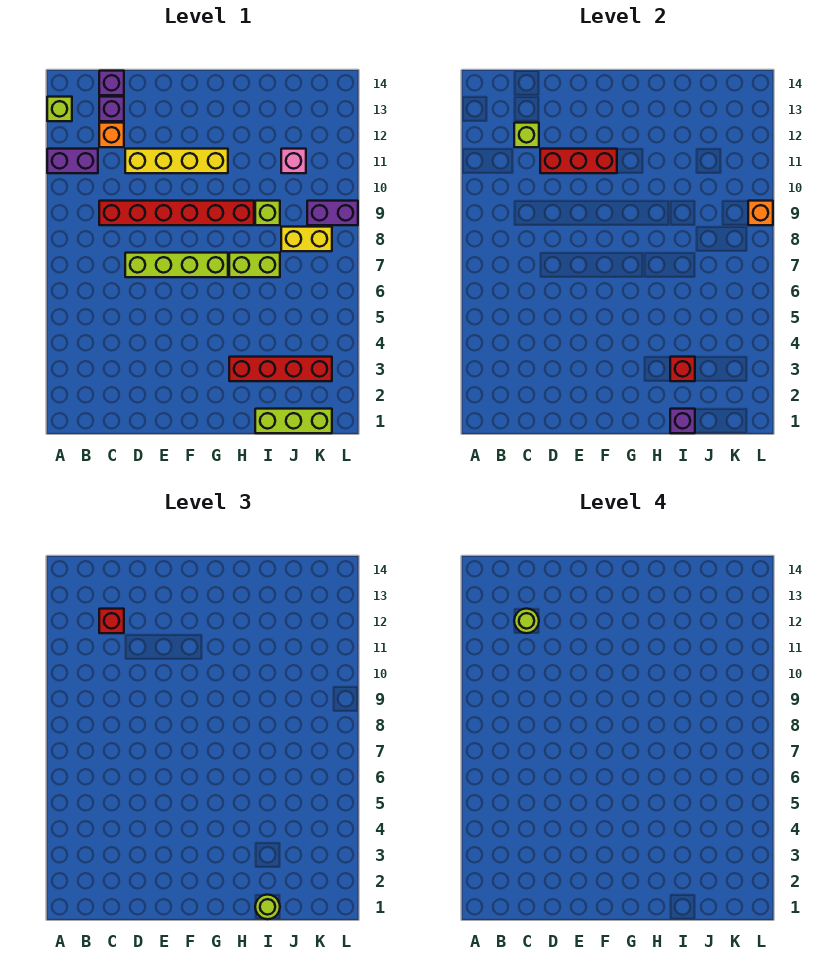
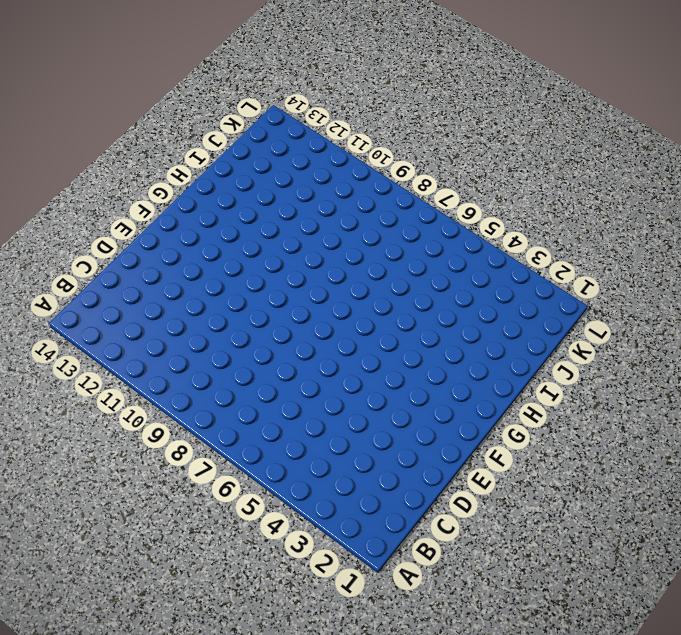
none -> purple 1x2 brick [47,149,98,173]
none -> lime 1x1 brick [47,97,72,121]
none -> red 1x6 brick [99,201,254,225]

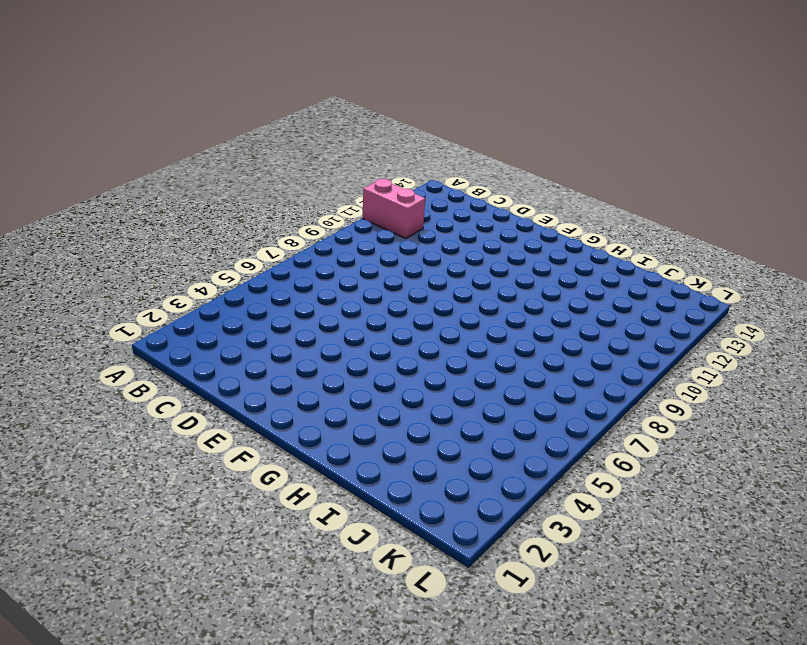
pink 1x2 brick [362,179,425,239] -> purple 1x2 brick [47,149,98,173]
none -> lime 1x1 brick [47,97,72,121]
none -> red 1x6 brick [99,201,254,225]
none -> orange 1x1 brick [99,123,124,147]

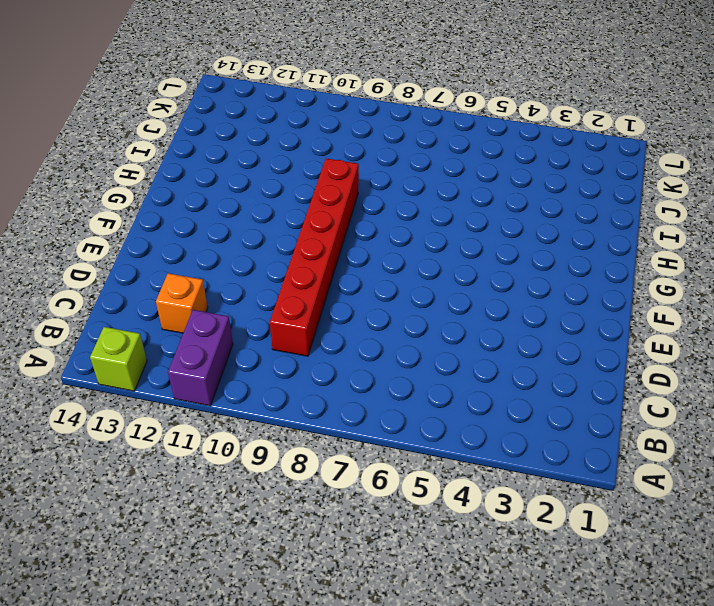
none -> purple 1x1 brick [99,97,124,121]
none -> purple 1x1 brick [99,71,124,95]
none -> lime 1x4 brick [125,253,228,277]

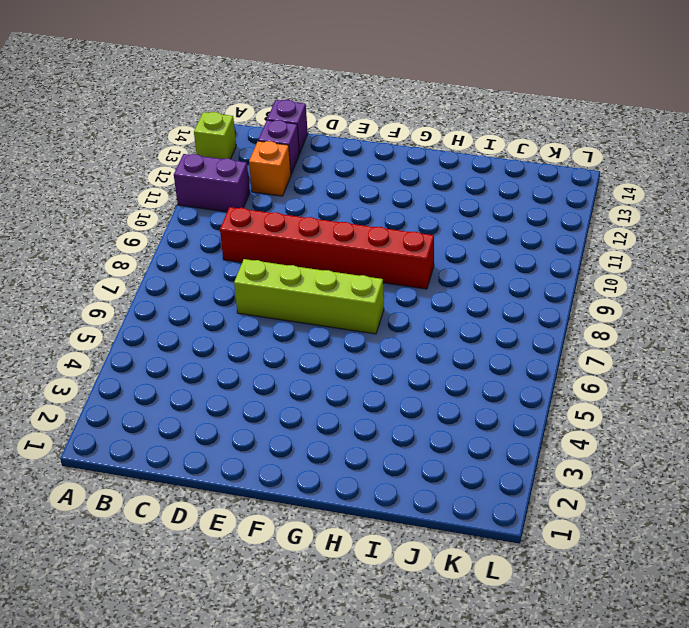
none -> yellow 1x4 brick [125,149,228,173]
none -> red 1x4 brick [229,357,332,381]
none -> lime 1x2 brick [229,253,280,277]

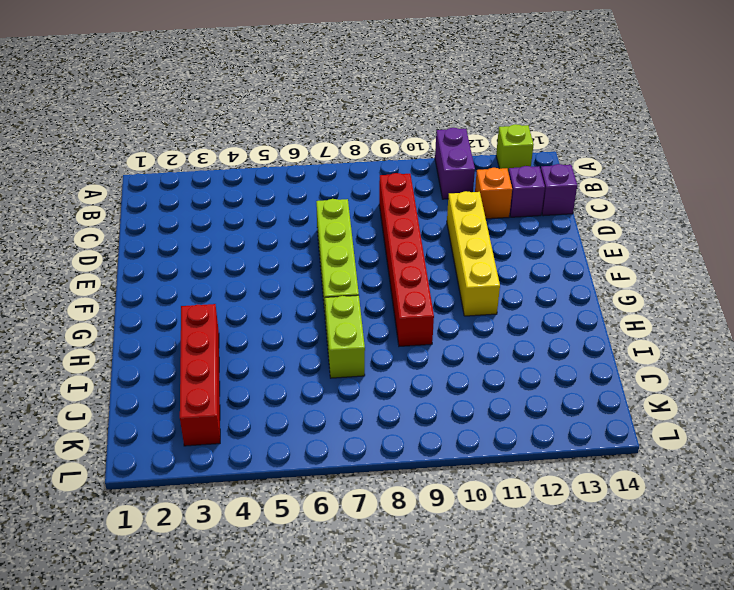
none -> lime 1x3 brick [255,409,332,433]
none -> lime 1x1 brick [255,201,280,225]
none -> yellow 1x2 brick [281,227,332,251]

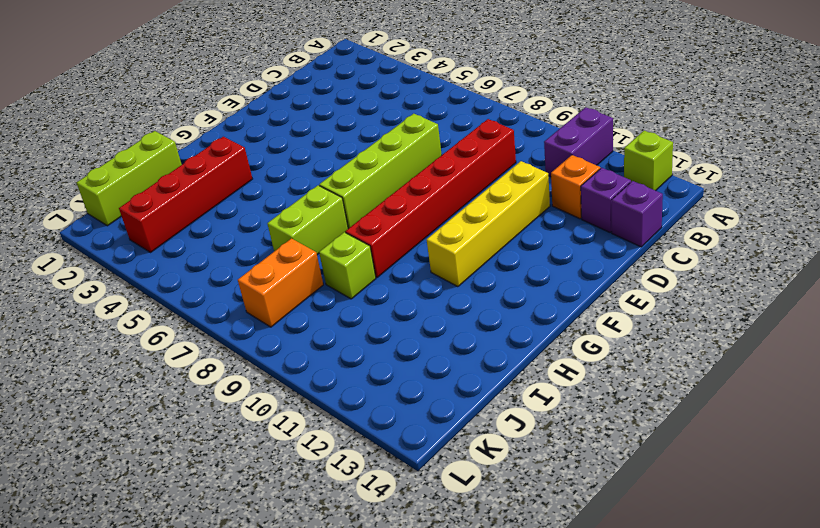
orange 1x2 brick [238,238,323,327] -> yellow 1x2 brick [281,227,332,251]
none -> pink 1x1 brick [281,149,306,173]
none -> purple 1x2 brick [307,201,358,225]
none -> lime 1x1 brick [514,123,539,147]

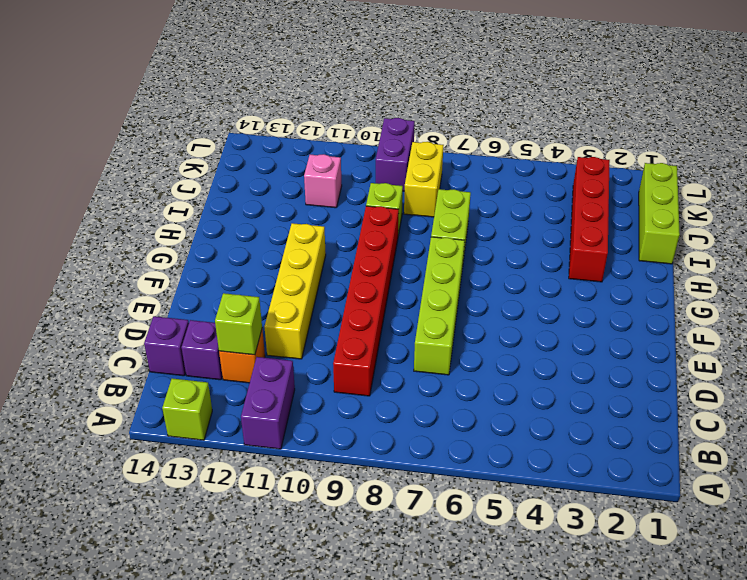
none -> red 1x3 brick [540,149,617,173]
none -> purple 1x1 brick [670,409,695,433]
none -> red 1x1 brick [670,357,695,381]

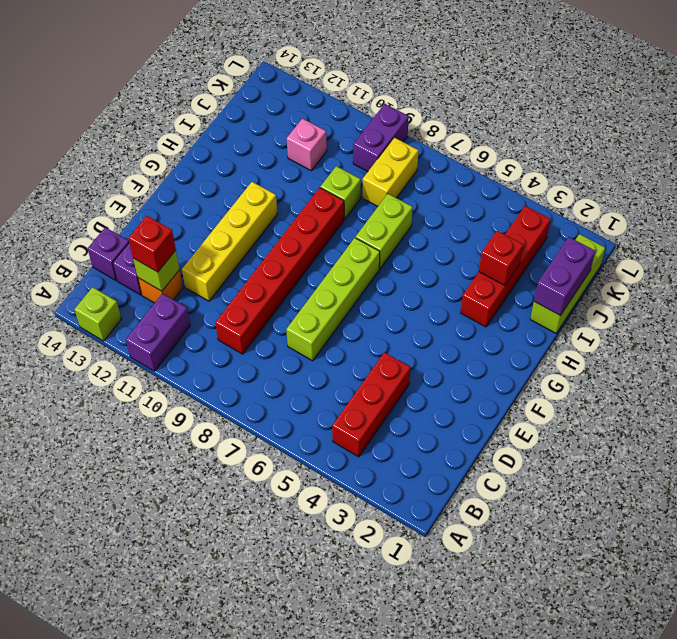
red 1x3 brick [332,352,411,457] -> red 1x3 brick moved to [540,149,617,173]
purple 1x2 brick [534,237,595,316] -> purple 1x1 brick [670,409,695,433]
none -> orange 1x1 brick [748,201,773,225]
none -> lime 1x1 round brick [255,895,280,919]
none -> lime 1x1 round brick [514,609,539,633]

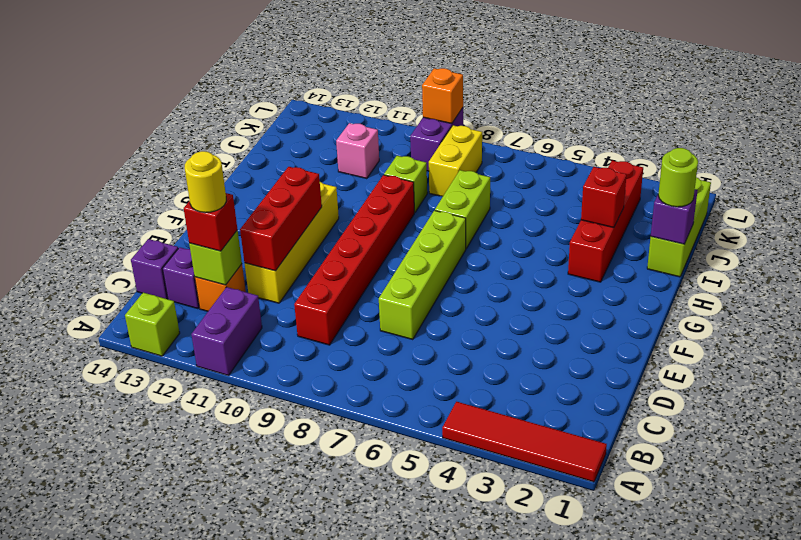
red 1x4 tile [442,402,607,482] -> none
yellow 1x1 round brick [184,151,226,213] -> lime 1x1 round brick [514,609,539,633]

